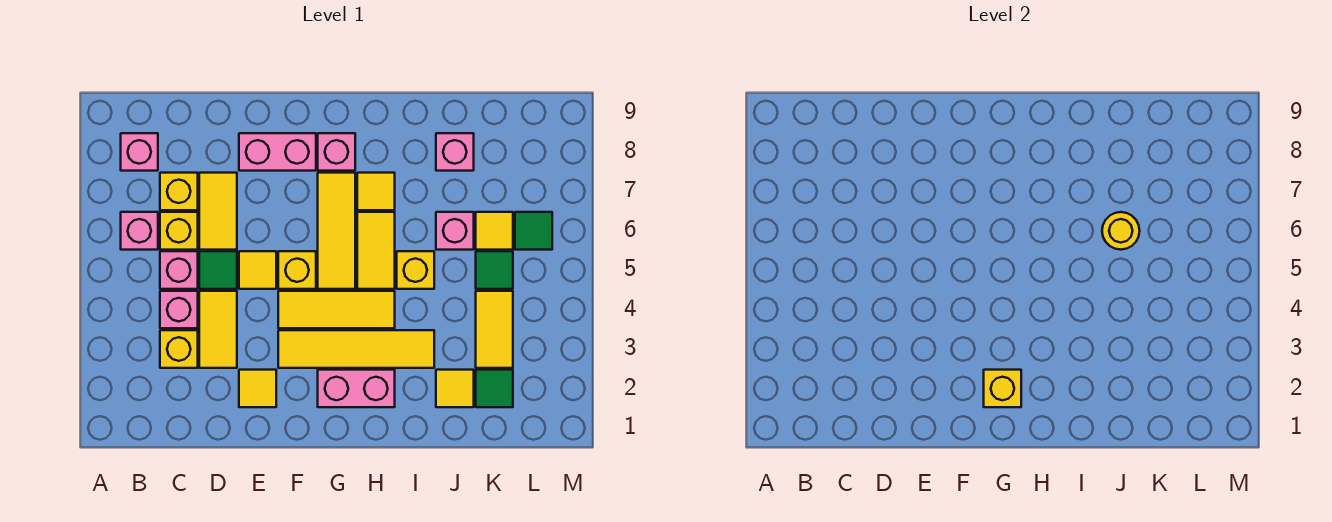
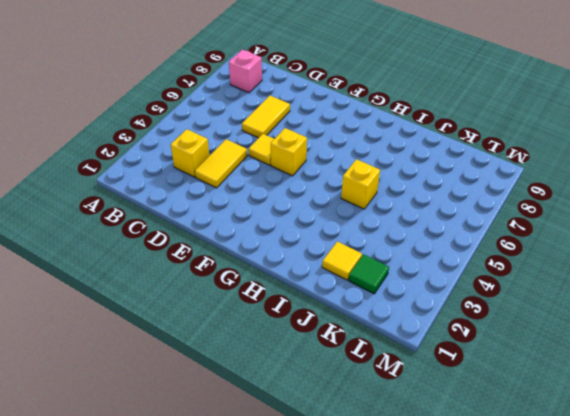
none -> pink 1x1 brick [121,212,158,250]
none -> pink 1x1 brick [160,291,198,328]
none -> pink 1x1 brick [160,251,198,289]
none -> yellow 1x1 brick [160,212,198,250]

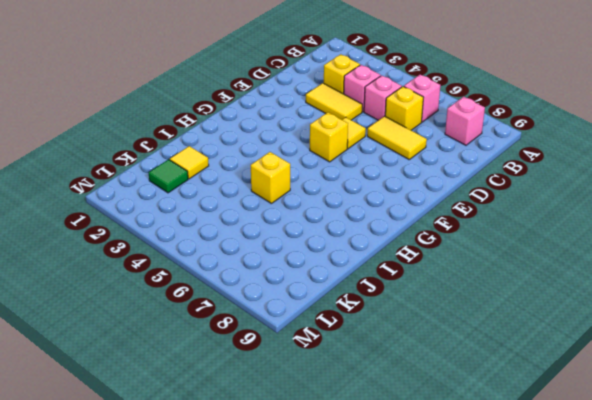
none -> yellow 1x1 brick [160,173,198,210]
none -> green 1x1 tile [199,251,237,289]
none -> yellow 1x1 tile [239,370,276,407]
none -> pink 1x2 brick [239,133,316,171]

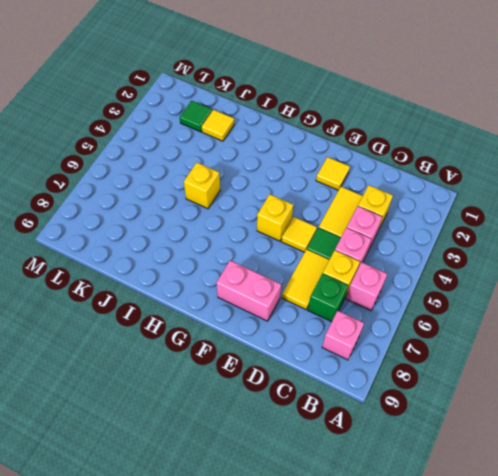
green 1x1 brick [308,273,348,322] -> yellow 1x1 brick [160,173,198,210]
none -> yellow 1x4 tile [278,330,434,368]
none -> yellow 1x3 tile [278,291,395,328]
none -> pink 1x2 brick [318,370,395,407]
none -> yellow 1x3 tile [318,173,355,289]

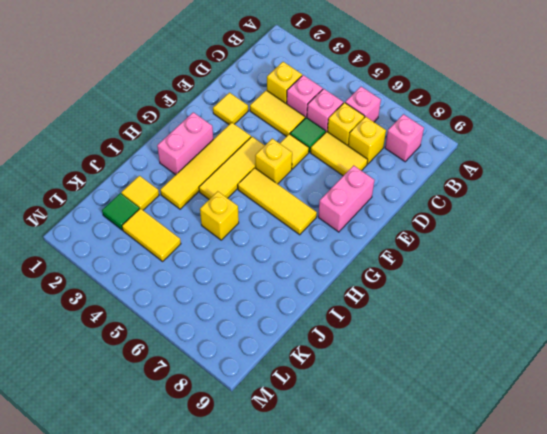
none -> pink 1x1 brick [318,133,355,171]
none -> yellow 1x2 tile [357,212,395,289]
none -> yellow 1x1 tile [357,173,395,210]
none -> pink 1x1 brick [436,212,474,250]

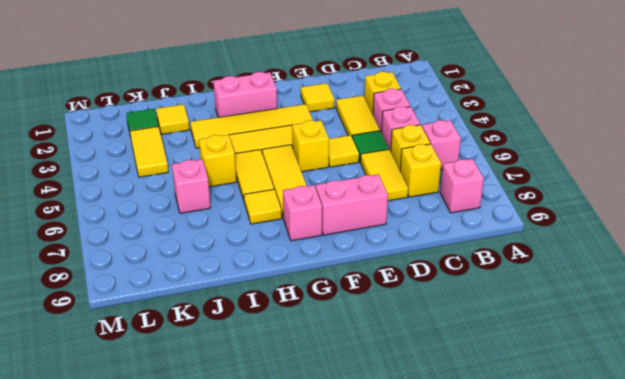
none -> pink 1x1 brick [436,133,474,171]
none -> green 1x1 tile [476,251,513,289]
none -> yellow 1x1 tile [476,212,513,250]
none -> green 1x1 tile [515,212,552,250]

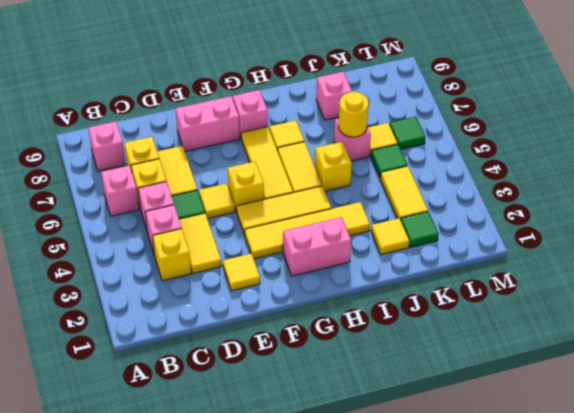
none -> yellow 1x1 brick [984,370,1021,407]

